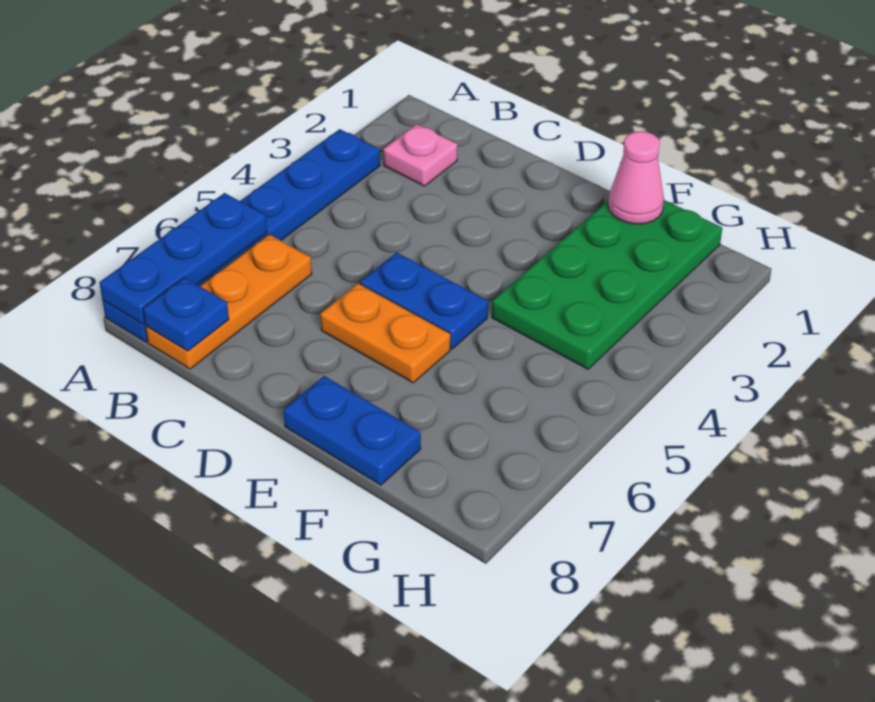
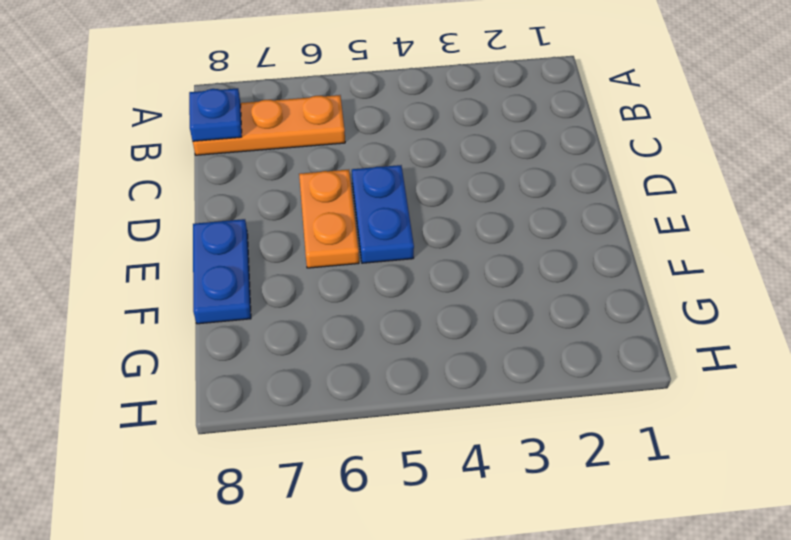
none -> blue 1x6 plate [103,129,380,342]
none -> pink 1x1 plate [383,124,458,186]

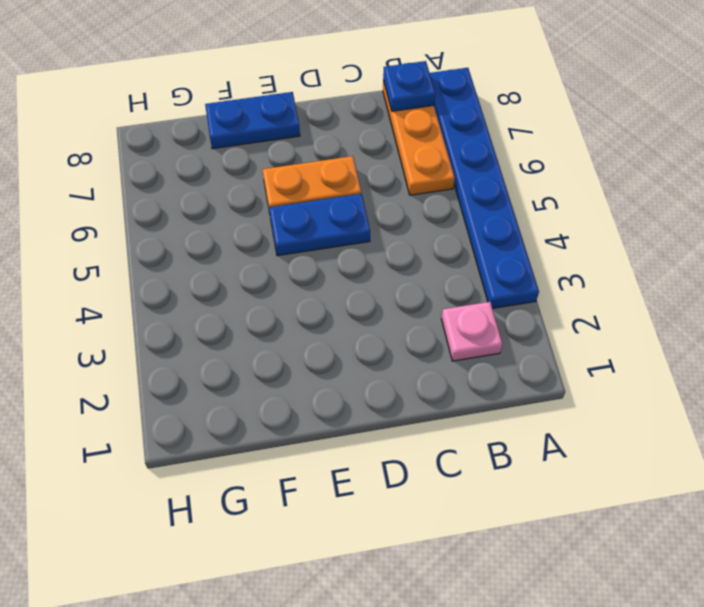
none -> green 2x4 plate [492,200,722,369]
none -> blue 1x3 plate [99,193,267,324]

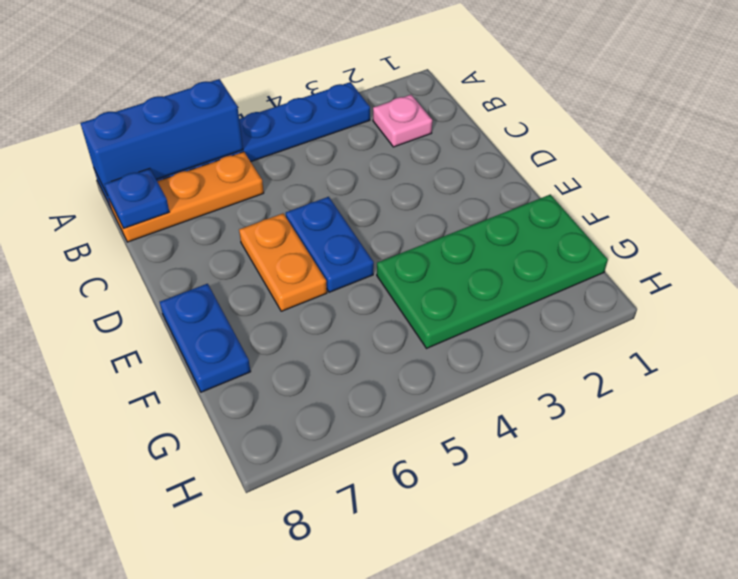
blue 1x3 brick [80,79,243,196] -> blue 1x3 plate [99,193,267,324]
none -> pink 1x1 cone [608,131,664,224]

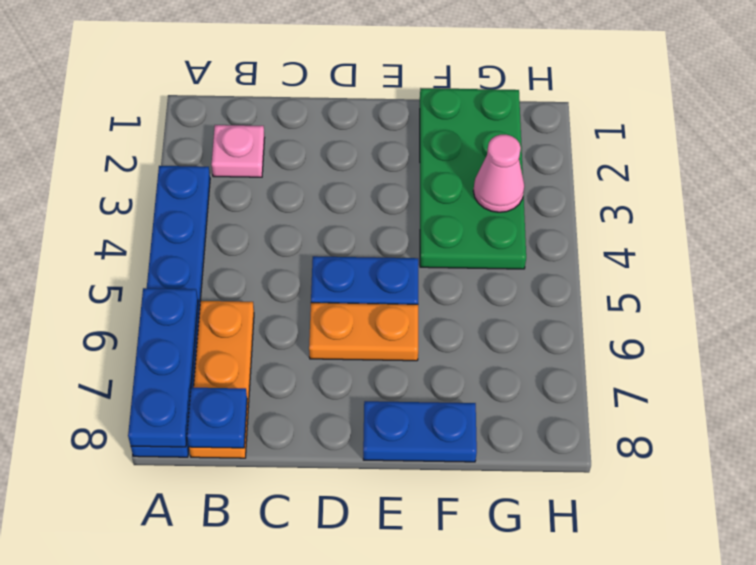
pink 1x1 cone [473,135,524,212] -> pink 1x1 cone moved to [608,131,664,224]

